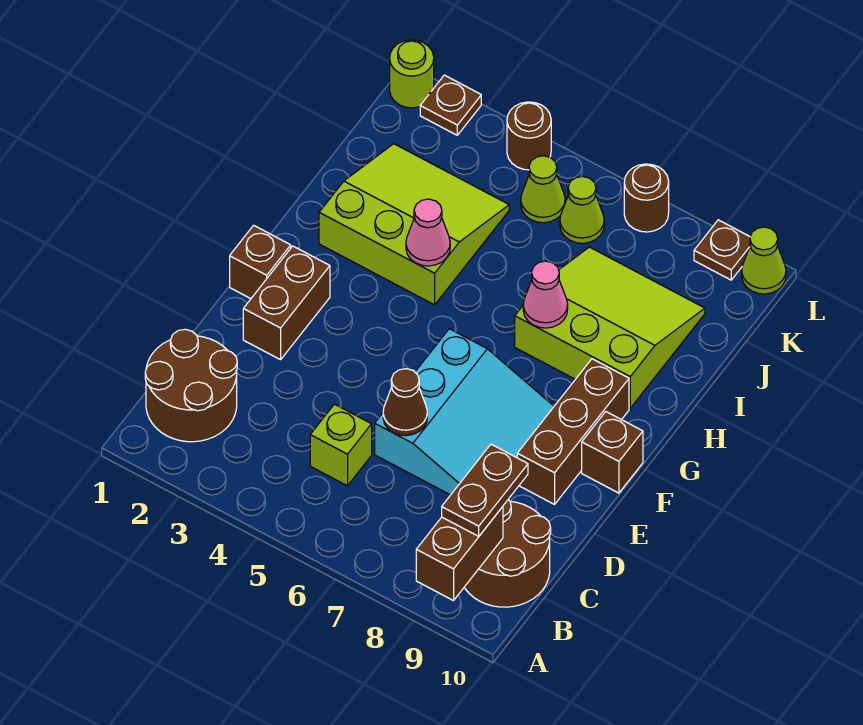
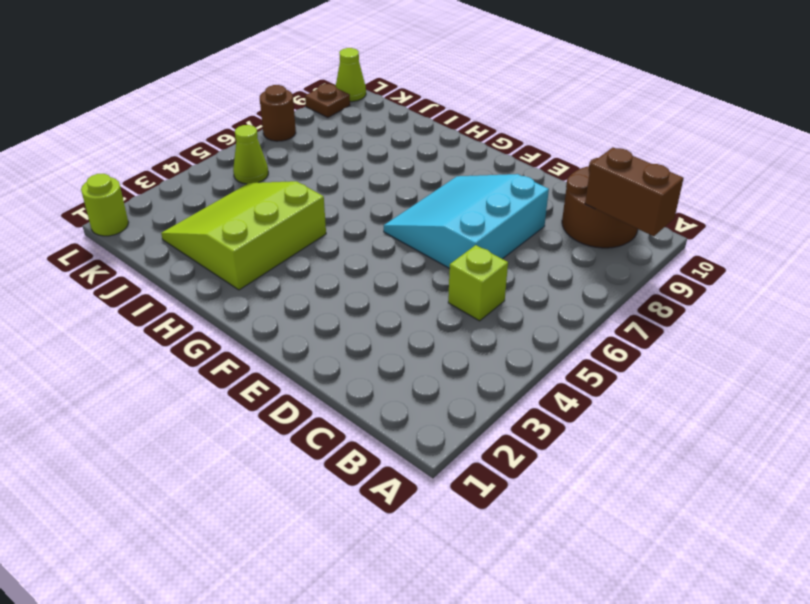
cyan 3x3 slope [384,174,549,268] -> cyan 3x3 slope turned to [375,329,554,495]
none -> brown 2x2 round brick [145,329,237,442]
none -> brown 1x2 brick [243,246,330,360]
none -> brown 1x3 brick [517,359,629,504]

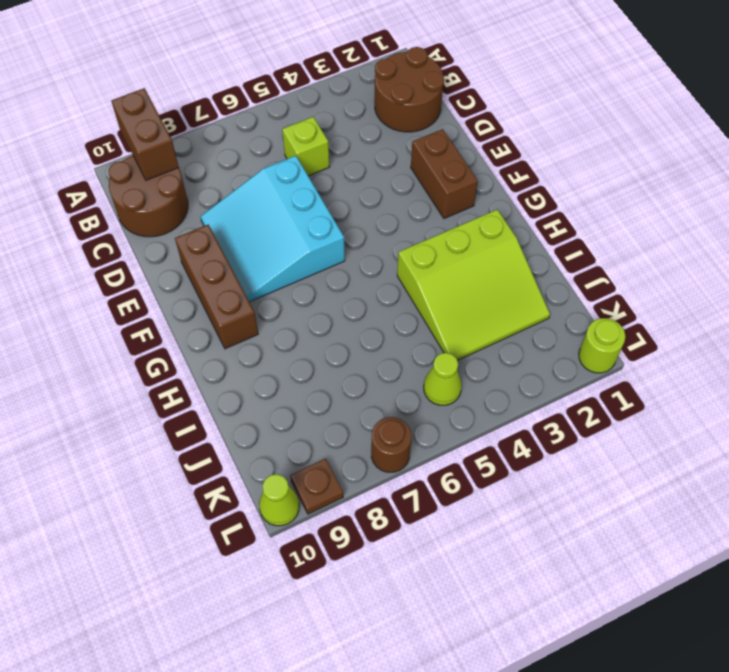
none -> brown 1x1 brick [230,225,291,299]
none -> brown 1x1 brick [582,412,643,493]
none -> lime 3x3 slope [515,247,705,408]

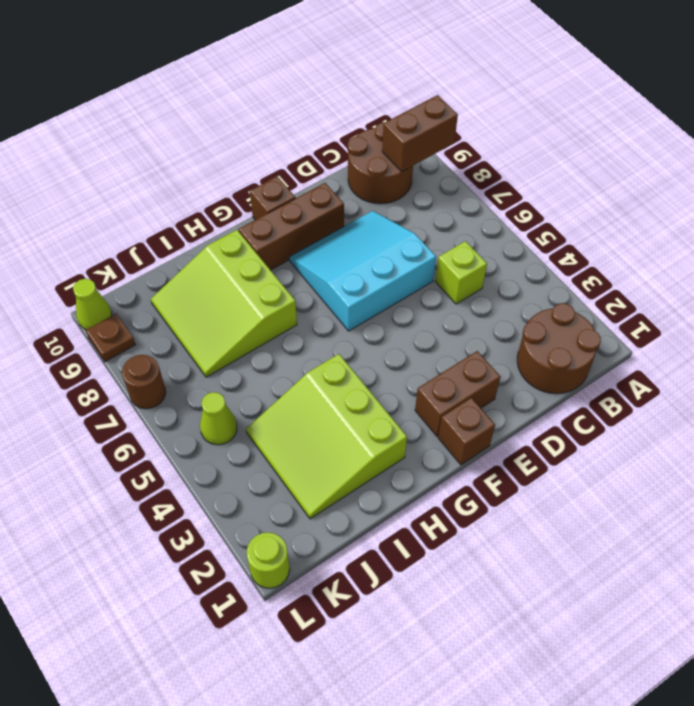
none -> lime 1x1 cone [560,176,604,243]
none -> brown 1x1 plate [420,75,481,135]
none -> brown 1x1 round brick [507,102,551,170]

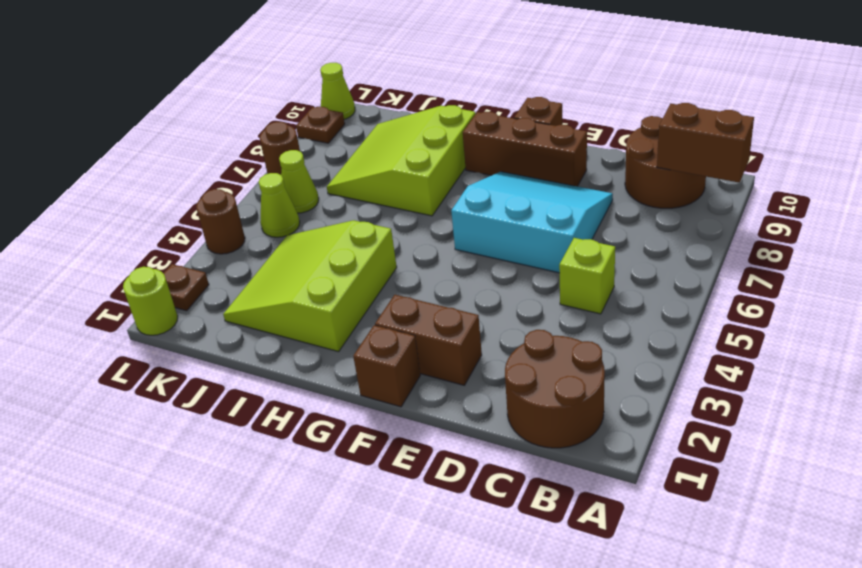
none -> brown 1x1 cone [383,369,427,436]
none -> pink 1x1 cone [406,199,450,266]
none -> pink 1x1 cone [523,261,568,328]

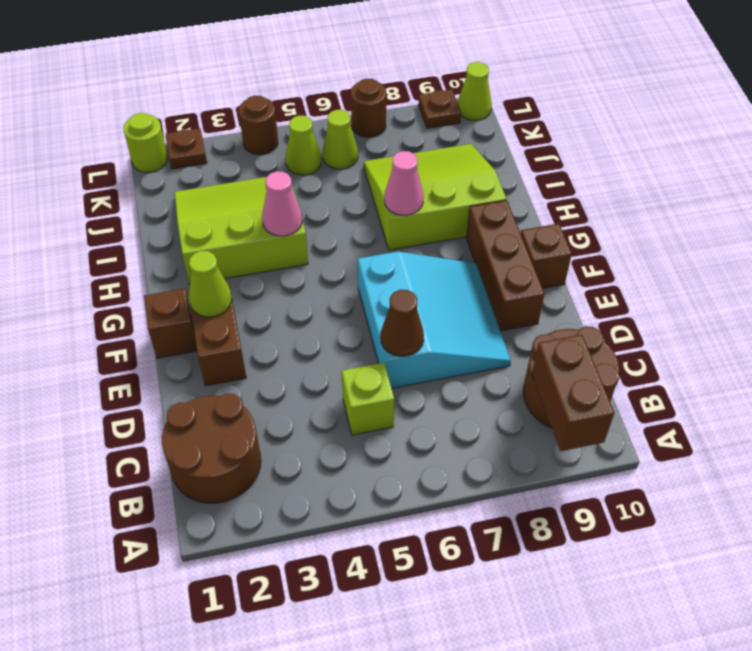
lime 1x1 cone [189,251,232,317] -> none
none -> brown 1x2 plate [442,444,528,536]

